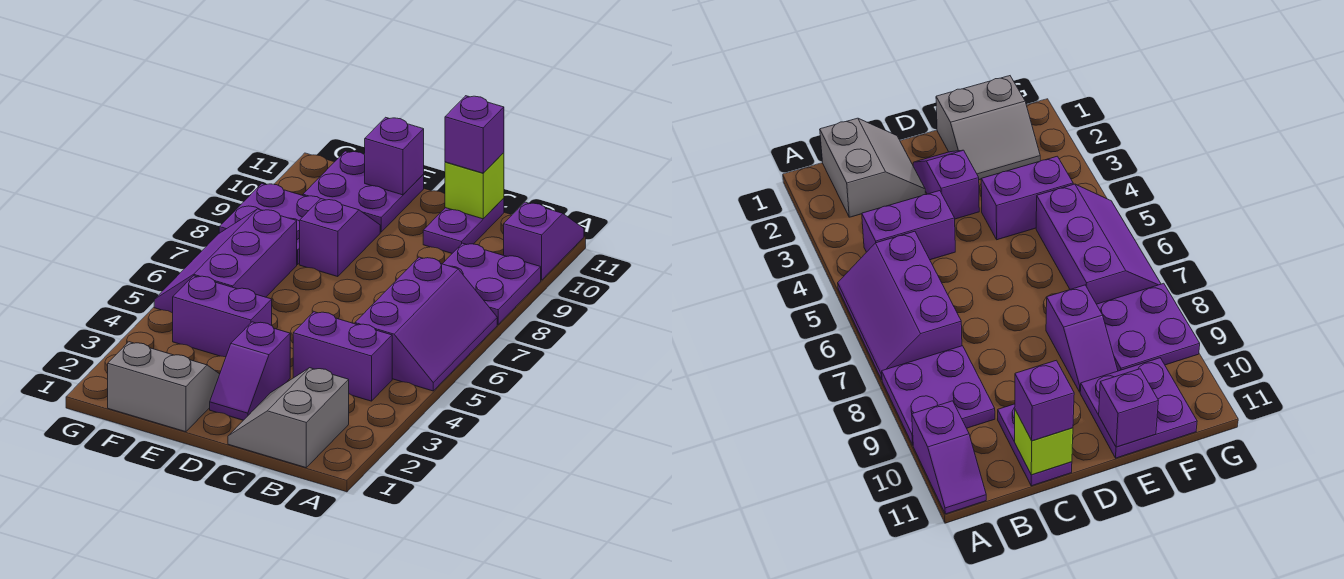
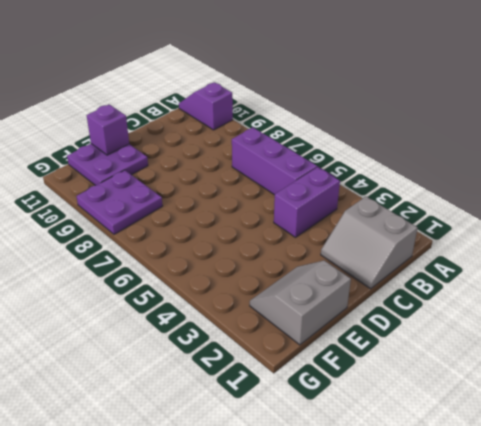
none -> purple 2x2 plate [443,243,541,324]
none -> purple 1x2 plate [423,198,504,253]
none -> purple 1x2 slope [210,322,290,420]

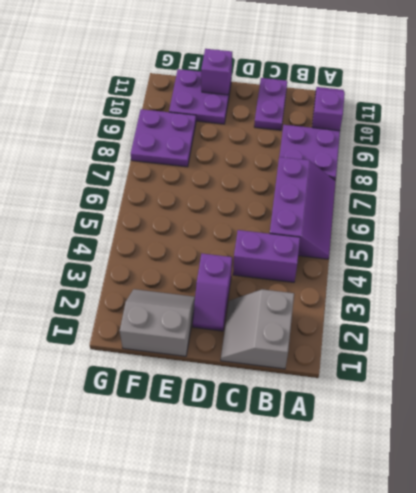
none -> purple 1x2 brick [173,276,272,357]
none -> purple 1x2 slope [300,199,380,277]
none -> purple 2x3 slope [154,209,297,313]

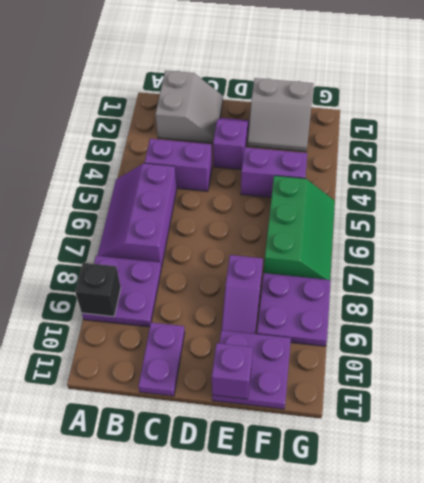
black 1x1 brick [75,263,121,317] -> none
green 2x3 slope [264,176,335,280] -> purple 2x3 slope [154,209,297,313]
none -> purple 1x2 slope [504,202,584,280]
none -> lime 1x1 brick [445,153,504,219]
none -> purple 1x1 brick [445,96,504,173]

